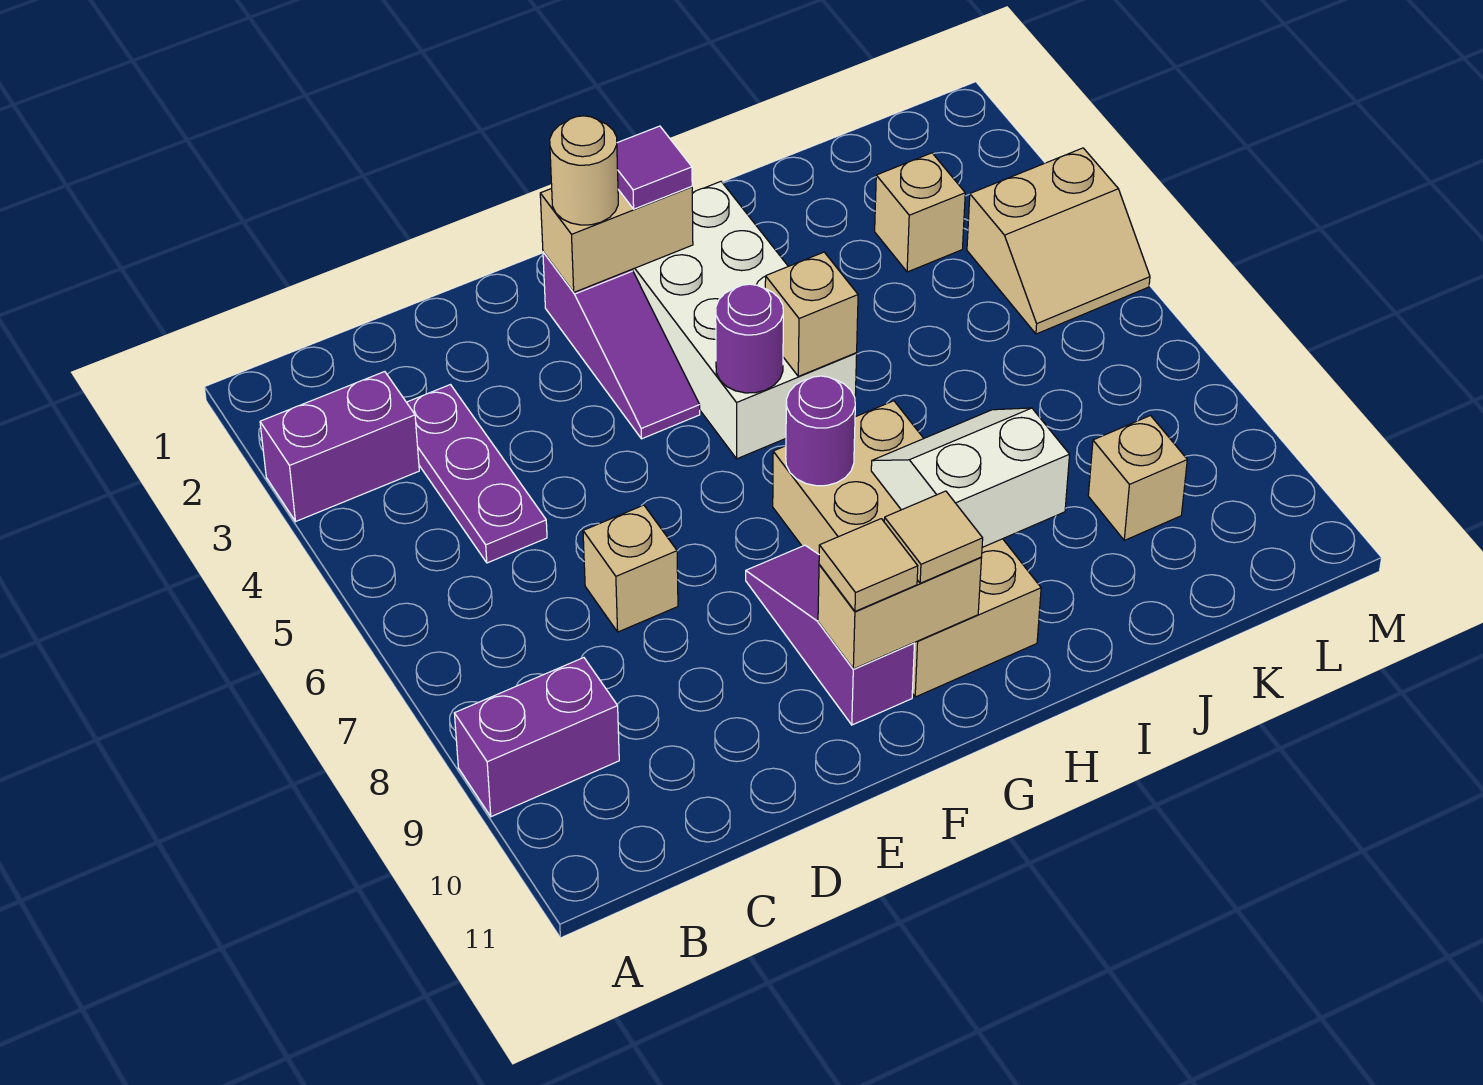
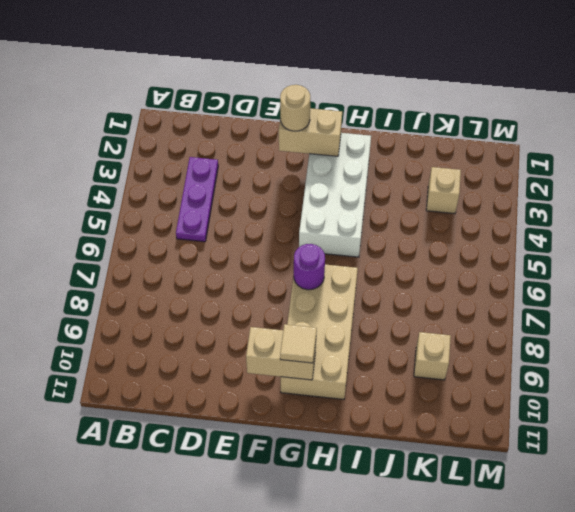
none -> purple 1x2 brick [260,372,419,521]
none -> purple 1x2 brick [454,658,619,817]
none -> tan 1x1 brick [583,505,678,632]

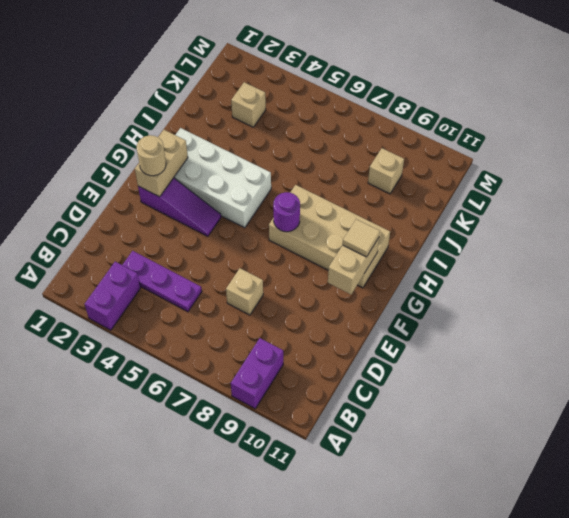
none -> purple 1x3 slope [746,545,915,725]
none -> tan 2x2 slope [967,148,1150,334]
none -> purple 1x1 round brick [716,284,783,393]

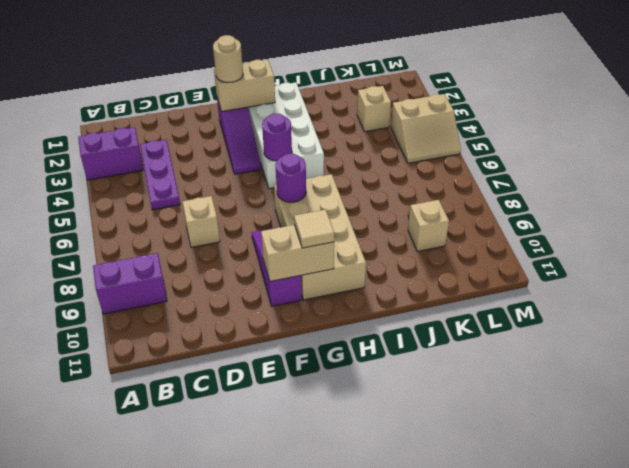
none -> tan 1x1 brick [765,252,858,376]
none -> white 2x2 slope [871,408,1070,547]
none -> tan 1x1 tile [819,519,918,611]

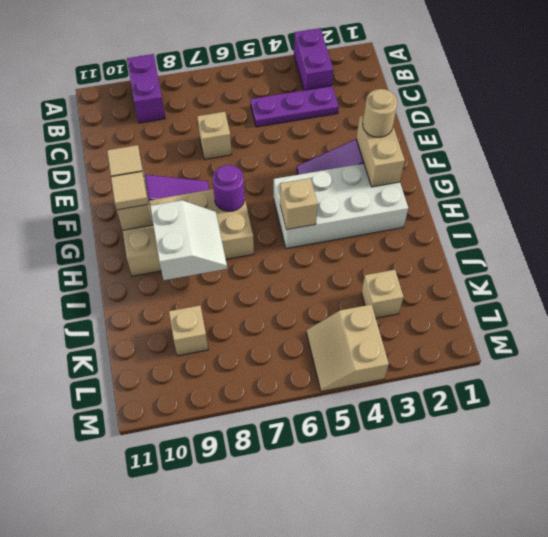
none -> purple 1x1 round brick [716,284,783,393]
none -> purple 1x1 tile [617,126,692,209]

